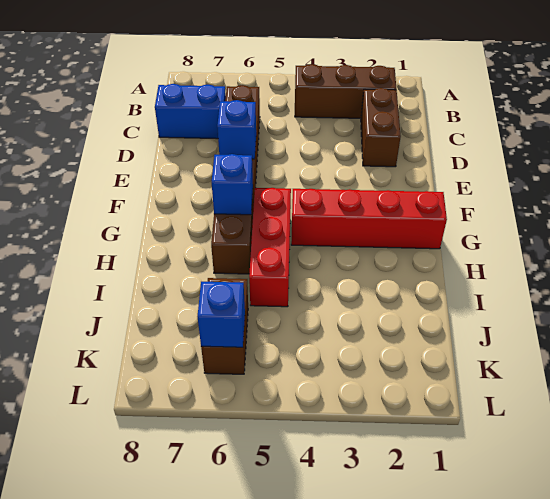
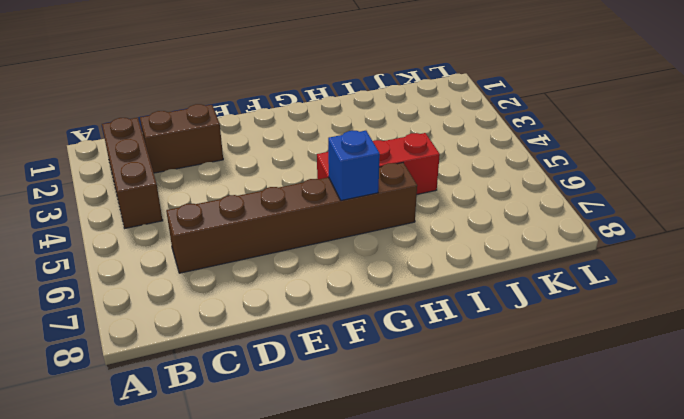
none -> blue 1x2 brick [155,84,226,139]
none -> red 1x4 brick [291,189,447,249]

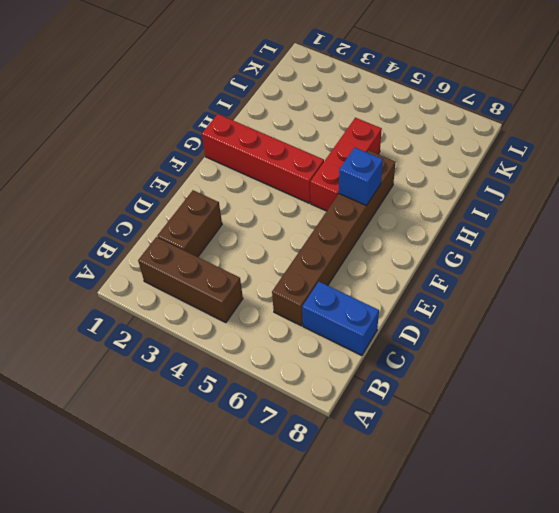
none -> brown 1x2 brick [201,278,248,374]
none -> blue 1x1 brick [217,100,256,159]

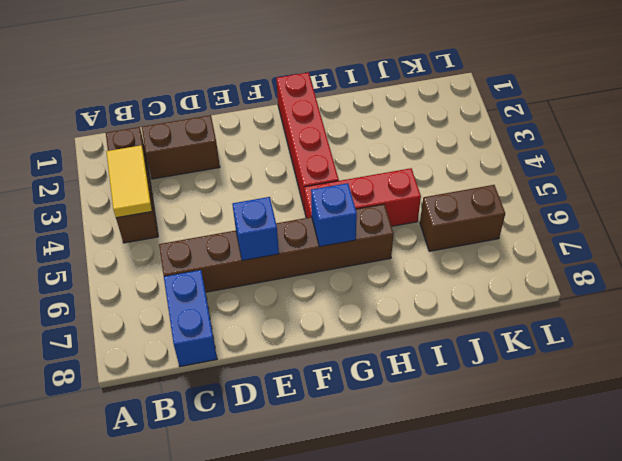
yellow 1x2 tile [106,145,152,218] -> none
none -> blue 1x1 brick [198,282,245,347]

